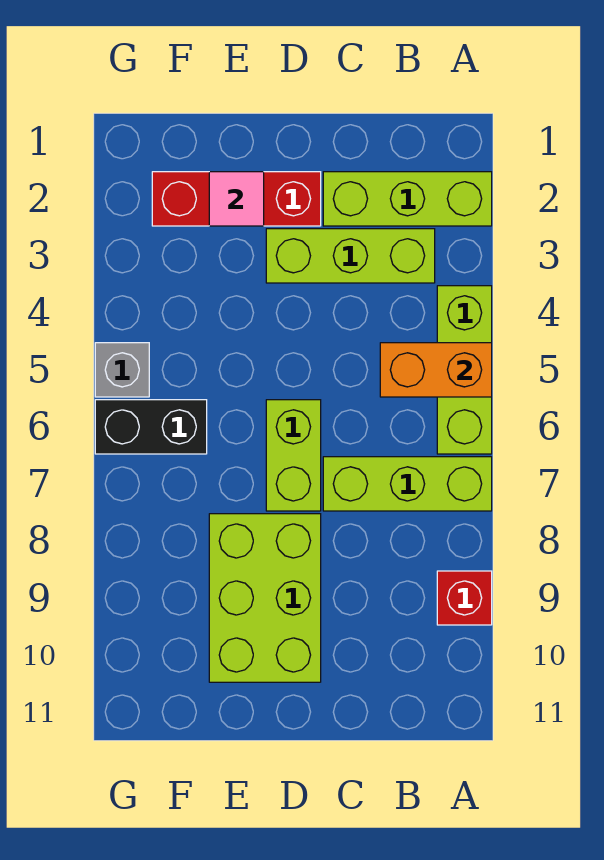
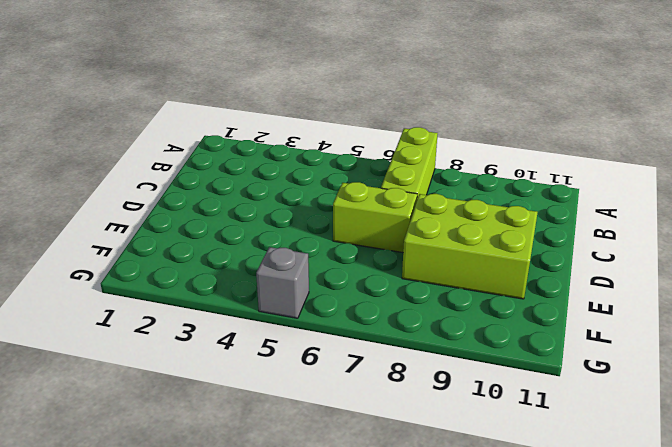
none -> lime 1x3 brick [323,172,492,226]
none -> lime 1x3 brick [437,286,492,454]
none -> red 1x1 brick [437,571,492,625]

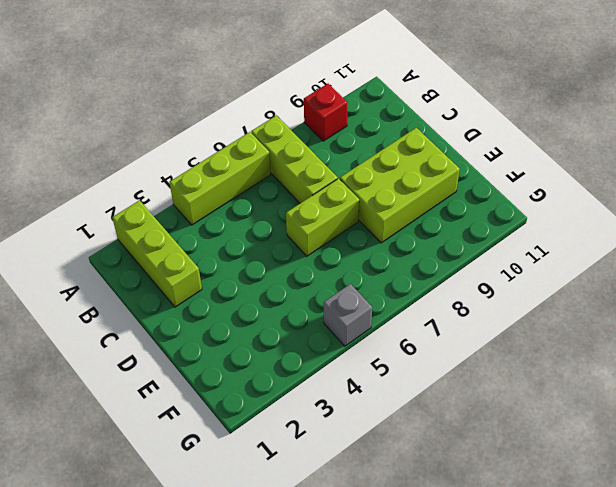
none -> lime 1x3 brick [266,229,435,283]
none -> red 1x3 brick [152,172,321,226]
none -> black 1x2 brick [95,400,207,454]

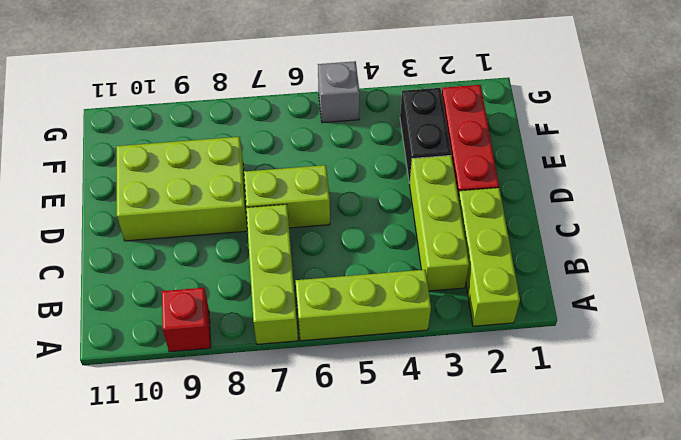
black 1x2 brick [400,88,451,183] -> black 1x2 brick moved to [95,400,207,454]
none -> orange 1x2 brick [380,343,492,397]
none -> pink 1x1 tile [209,172,264,226]

